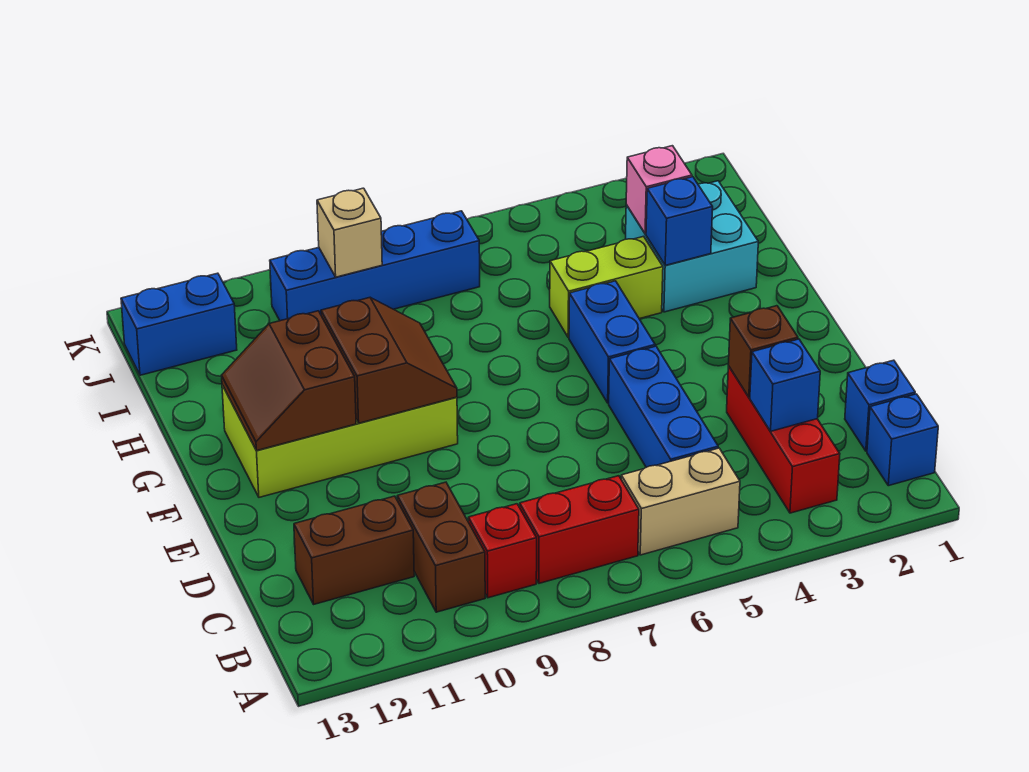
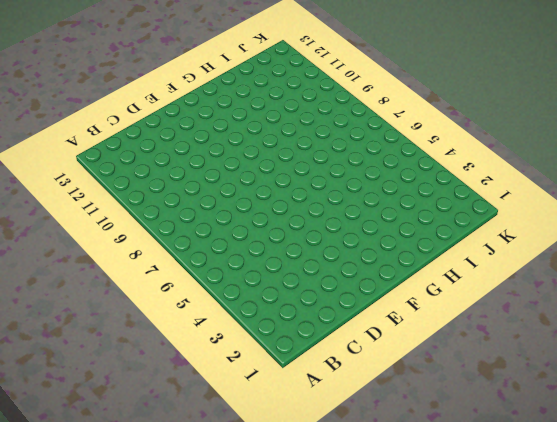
none -> blue 1x1 brick [867,394,938,486]
none -> red 1x3 brick [727,366,840,513]
none -> tan 1x2 brick [621,448,740,555]

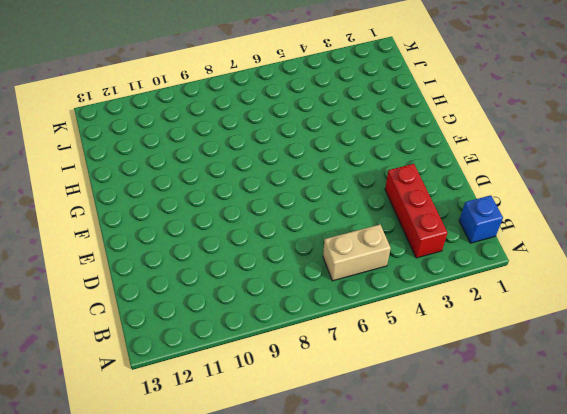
none -> red 1x2 brick [520,476,639,583]
none -> red 1x1 brick [468,504,537,598]
none -> brown 1x2 brick [397,482,485,612]

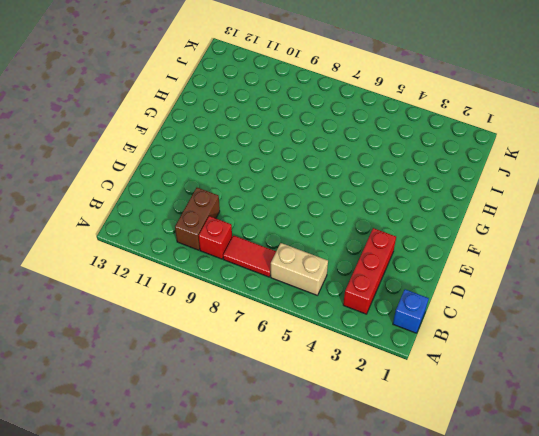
red 1x2 tile [223,235,276,277] -> red 1x2 brick [520,476,639,583]
none -> blue 1x1 brick [845,360,915,451]
none -> blue 1x3 brick [609,346,718,467]
none -> brown 1x2 brick [294,496,414,604]

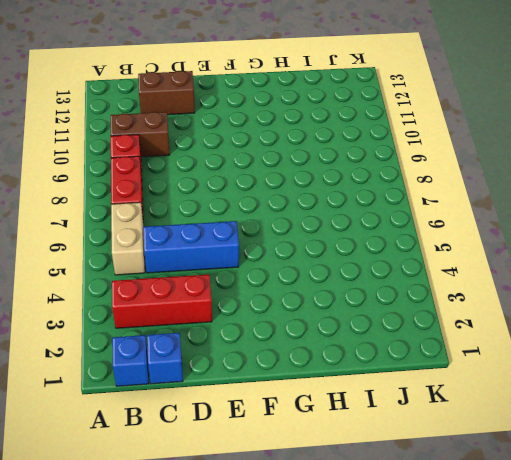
brown 1x2 brick [138,71,195,115] -> brown 1x2 brick turned to [294,496,414,604]
none -> blue 1x2 brick [569,281,655,403]
none -> lime 2x4 brick [222,385,458,497]
none -> cyan 2x2 brick [626,181,758,312]

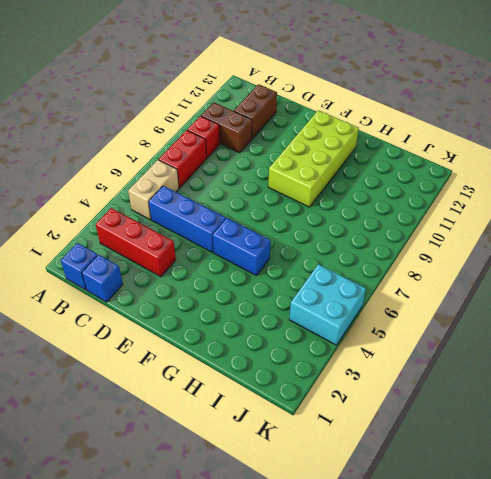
cyan 2x2 brick [289,264,366,345] -> cyan 2x2 brick moved to [626,181,758,312]
none -> lime 1x2 brick [550,236,663,338]
none -> blue 1x4 brick [270,211,480,321]
none -> blue 1x2 brick [121,273,237,375]

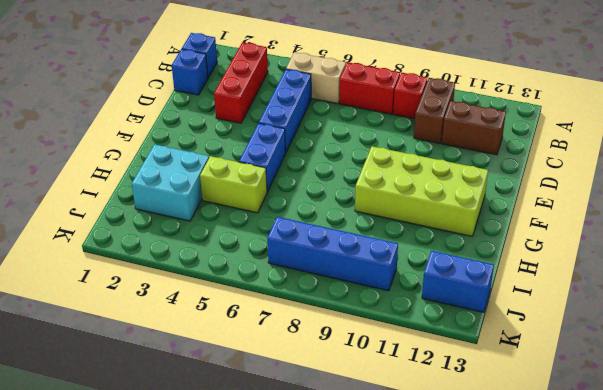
none -> blue 1x1 brick [750,339,820,431]
none -> brown 1x1 brick [728,306,798,397]
none -> brown 2x2 slope [321,298,457,423]

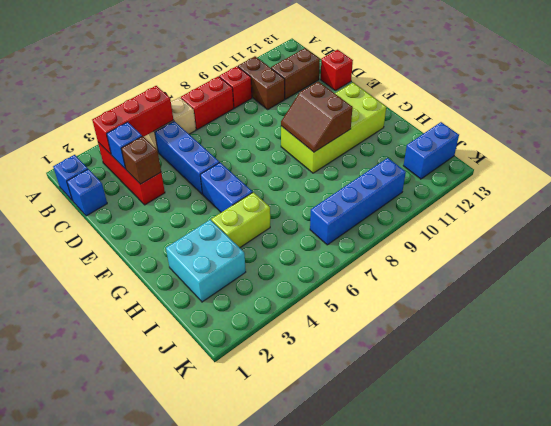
red 1x3 brick [92,86,173,154] -> none
red 1x1 brick [321,50,353,91] -> none
none -> brown 2x2 slope [221,311,356,451]
none -> blue 1x1 brick [646,177,713,265]
none -> pink 1x1 brick [626,146,692,234]

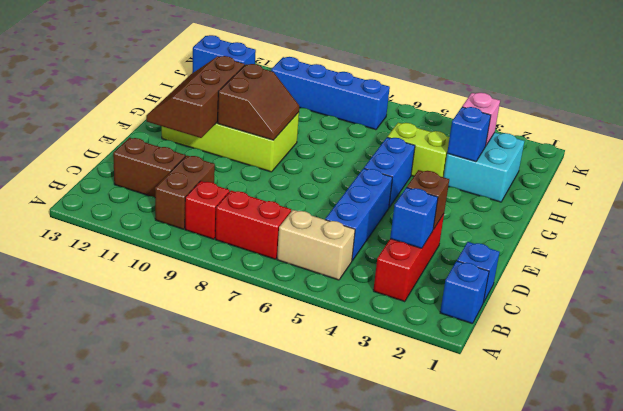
brown 2x3 slope [146,56,245,138] -> brown 2x2 slope [221,311,356,451]
none -> tan 1x1 brick [317,188,382,277]

